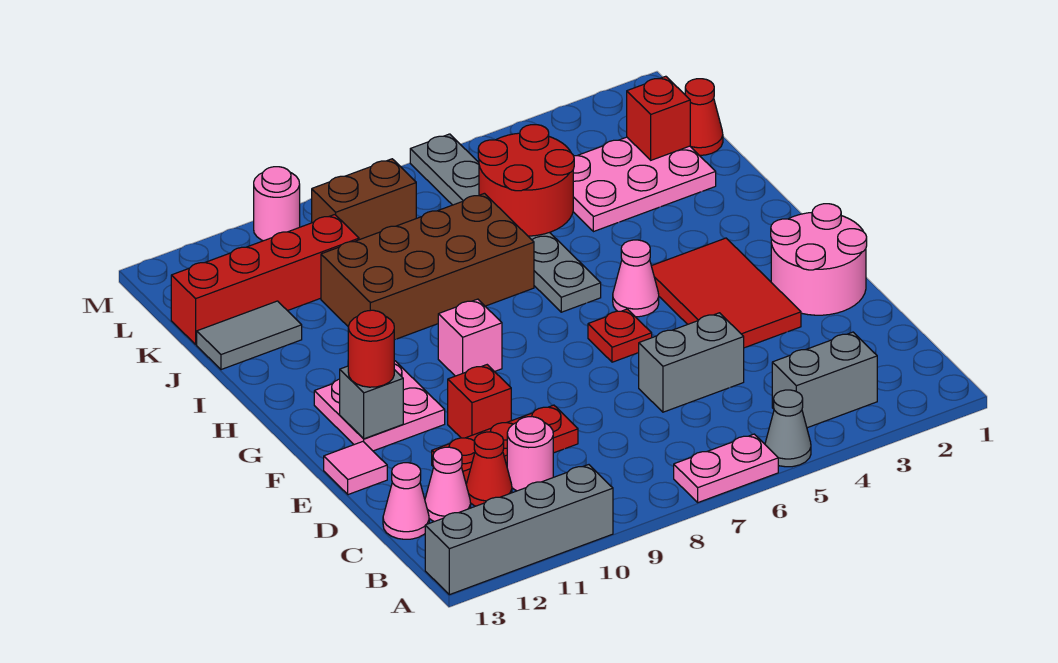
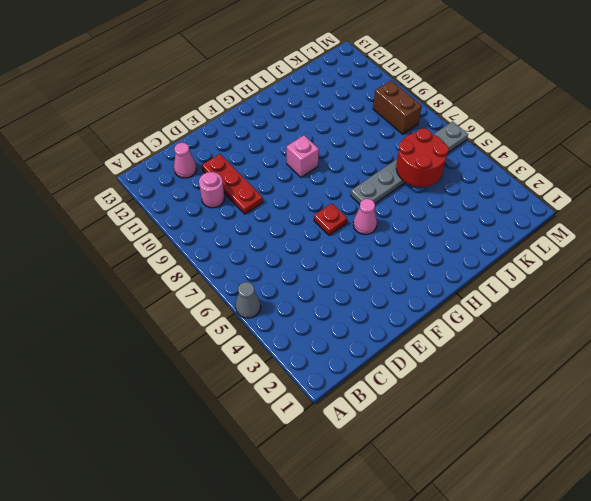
none -> pink 1x2 plate [674,434,778,502]
none -> grey 1x4 brick [425,465,613,595]
none -> grey 1x2 brick [772,332,877,428]
none -> red 1x1 cone [466,432,512,506]

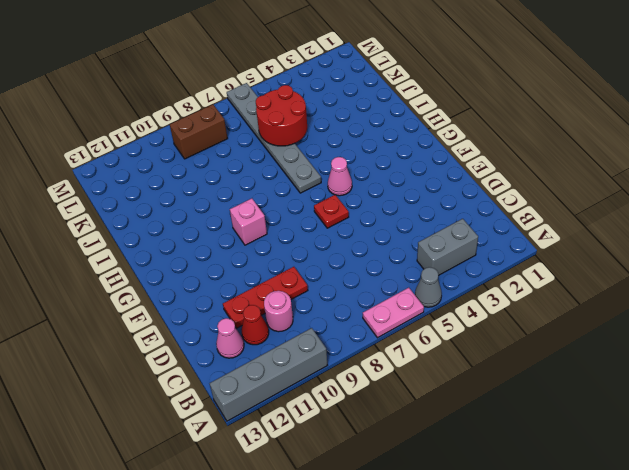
none -> pink 1x1 cone [383,463,429,539]
none -> grey 1x2 brick [639,313,744,412]
none -> pink 2x2 round brick [771,204,867,315]
none -> red 2x3 tile [652,238,801,348]

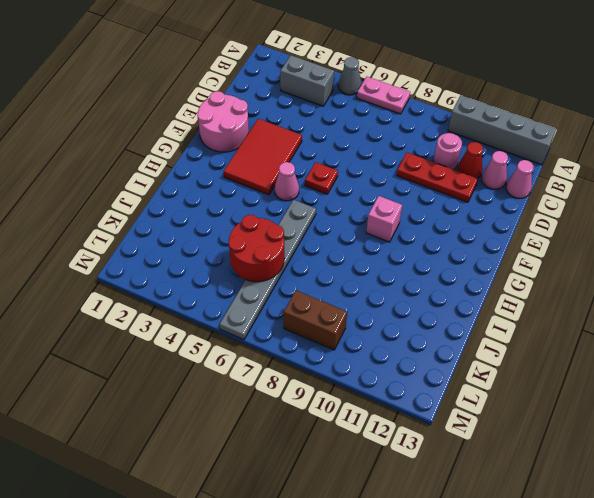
none -> grey 1x2 brick [639,313,744,412]
none -> red 1x1 brick [448,365,511,438]
none -> pink 1x1 tile [324,442,387,495]
none -> pink 2x2 plate [314,361,445,451]

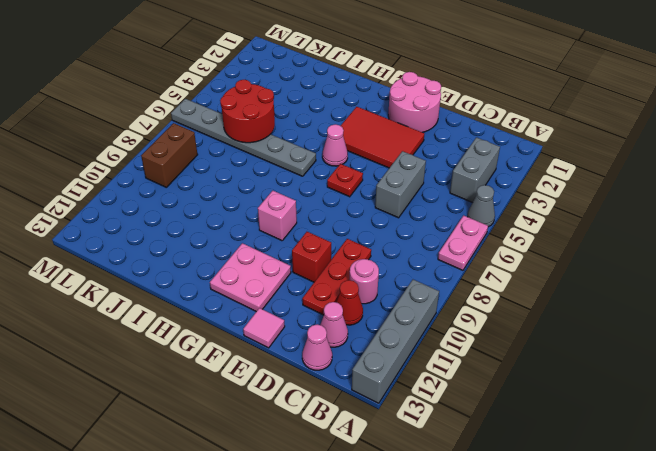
none -> brown 2x4 brick [321,193,534,340]
none -> pink 2x3 plate [573,137,716,232]
none -> grey 1x2 tile [197,301,302,370]
none -> red 1x1 cone [685,79,723,155]

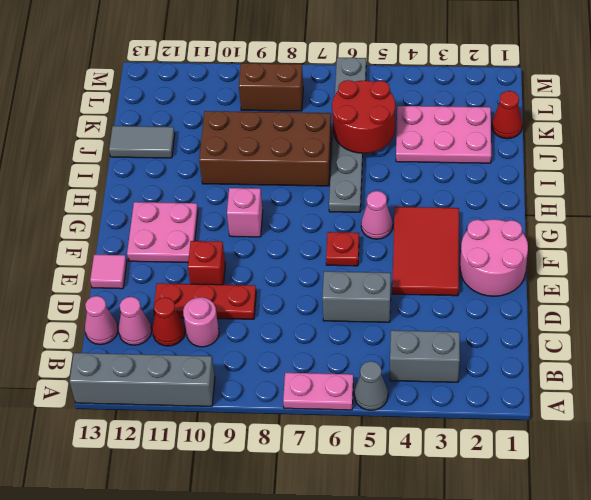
none -> red 1x4 brick [171,215,359,344]
none -> pink 1x1 round brick [254,167,300,241]
none -> grey 1x1 brick [340,366,403,439]
none -> red 1x1 brick [627,76,690,160]

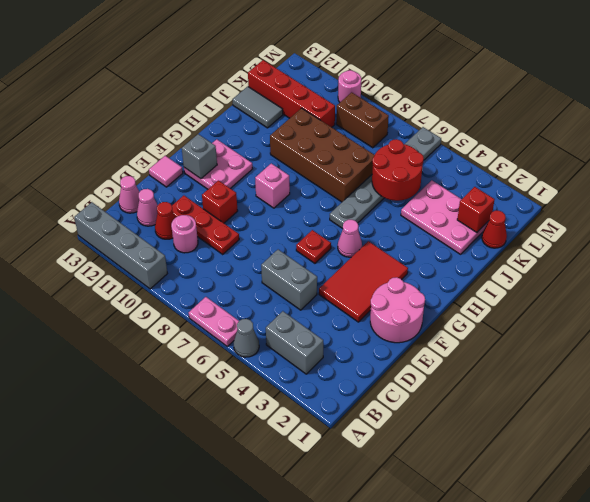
none -> red 1x1 round brick [348,310,394,387]

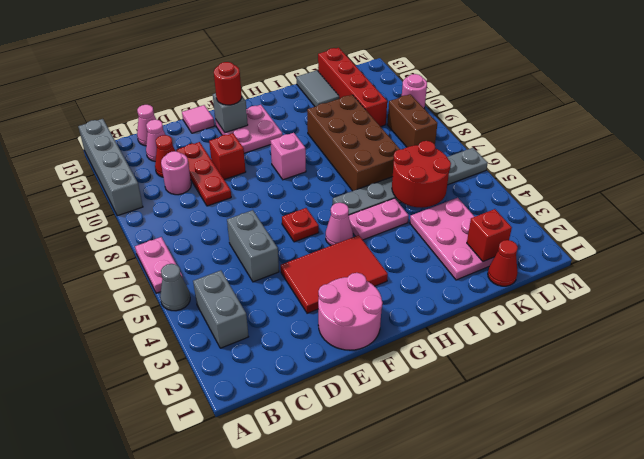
pink 1x2 plate [348,198,409,240] -> none

